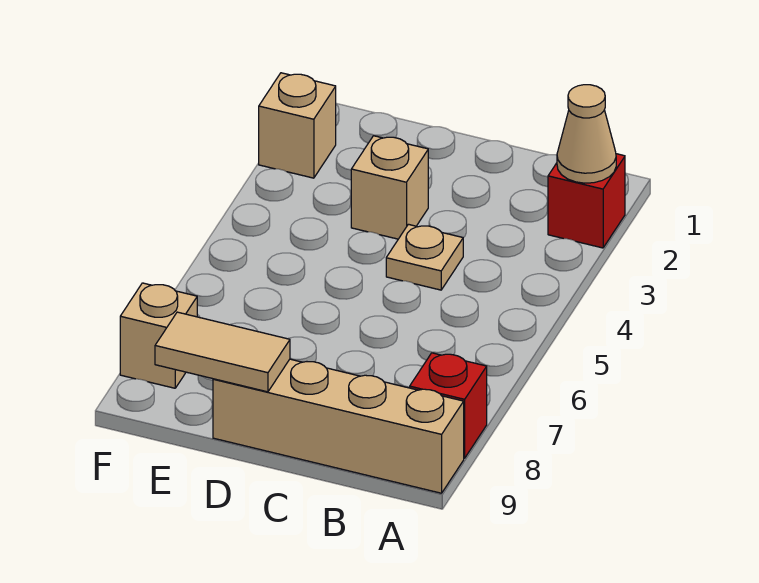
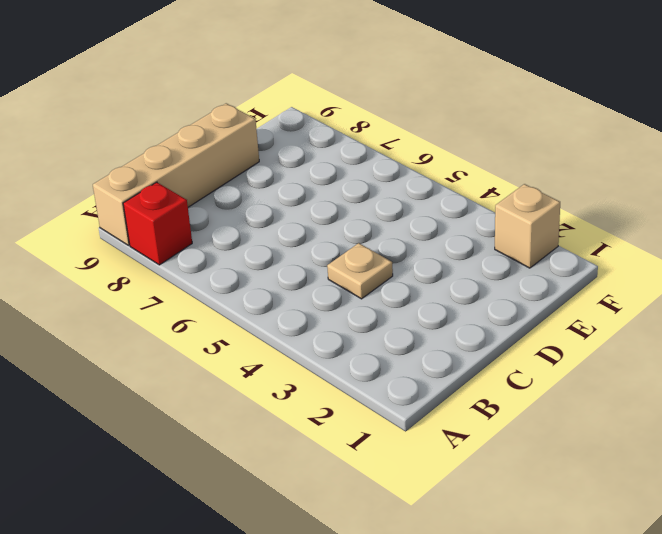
none -> red 1x1 brick [548,154,625,248]
none -> tan 1x1 brick [351,136,428,239]

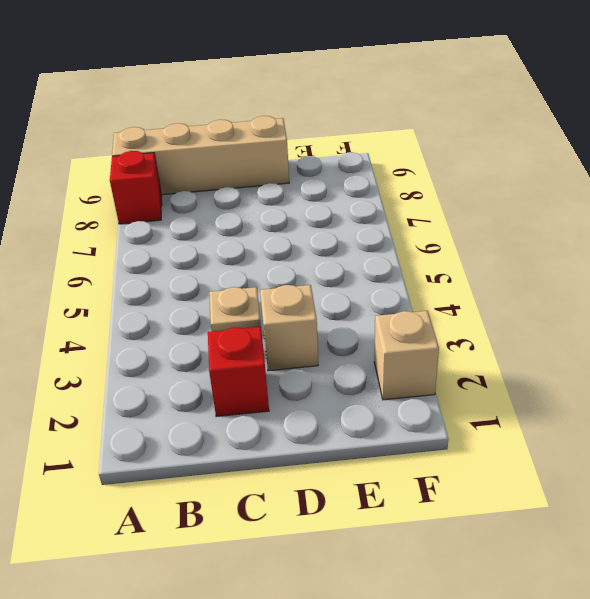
red 1x1 brick [208,327,269,417] -> red 1x1 brick moved to [548,154,625,248]
none -> tan 1x1 brick [120,283,197,388]
none -> tan 1x1 cone [557,85,616,183]

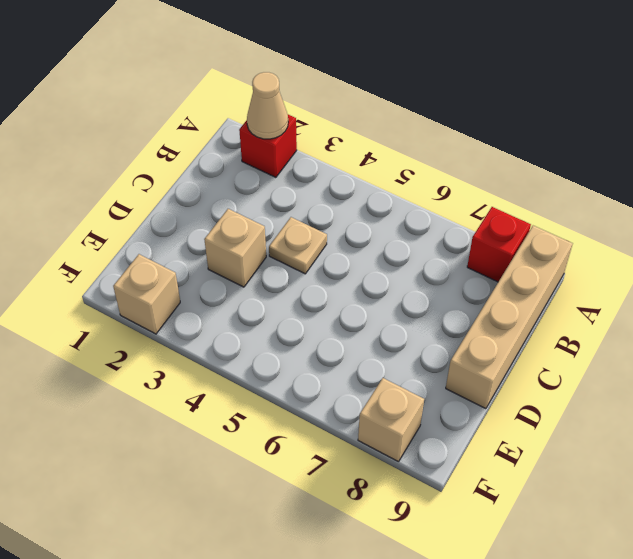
none -> tan 1x2 tile [155,312,290,392]

